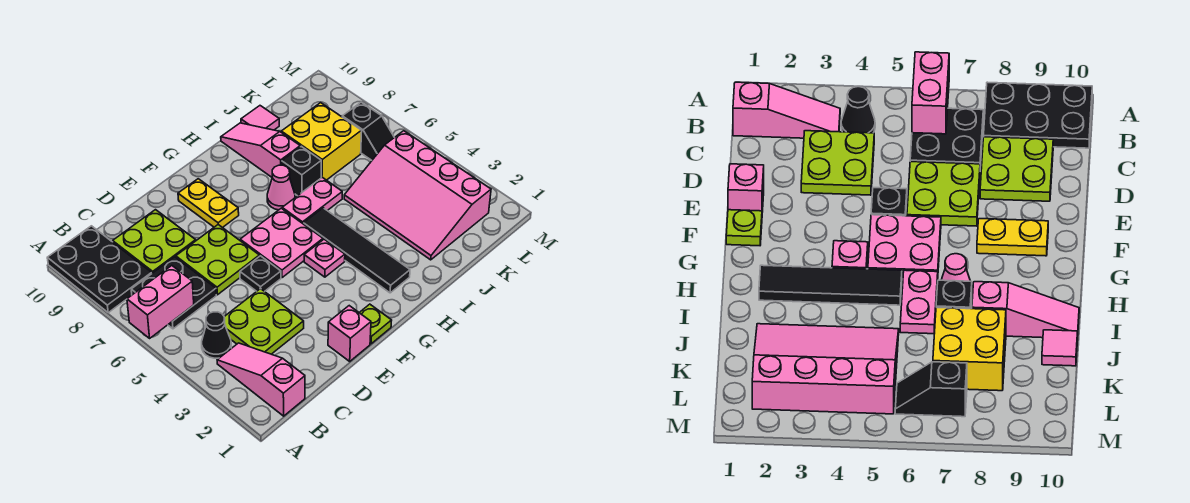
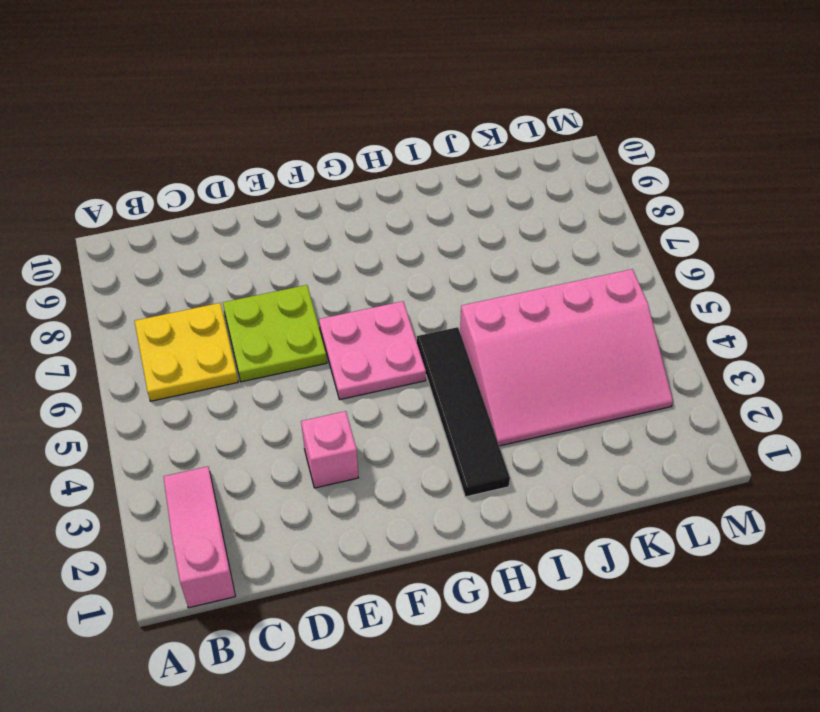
yellow 2x2 plate [135,303,238,401] -> black 2x2 plate [131,257,216,329]
pink 1x1 brick [301,411,358,488] -> pink 1x1 brick moved to [328,306,371,361]
pink 3x4 slope [460,269,673,446] -> pink 3x4 slope turned to [344,131,491,260]
none -> black 2x3 plate [47,226,152,312]
none -> black 1x1 cone [202,312,231,358]
none -> lime 2x2 plate [224,289,304,354]

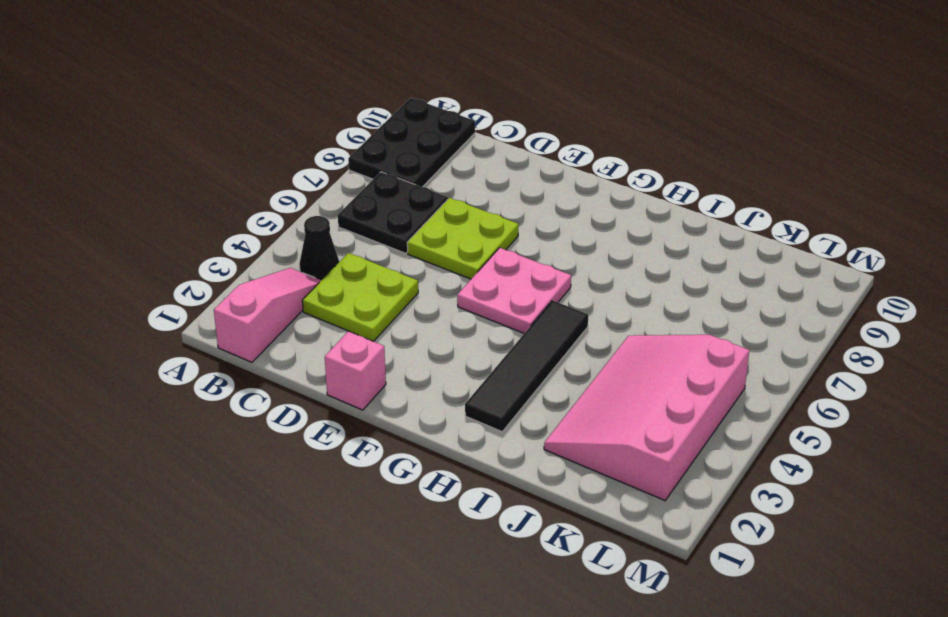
none -> lime 2x2 plate [113,210,196,273]
none -> black 1x1 plate [240,256,281,292]
none -> lime 1x1 plate [359,304,392,344]

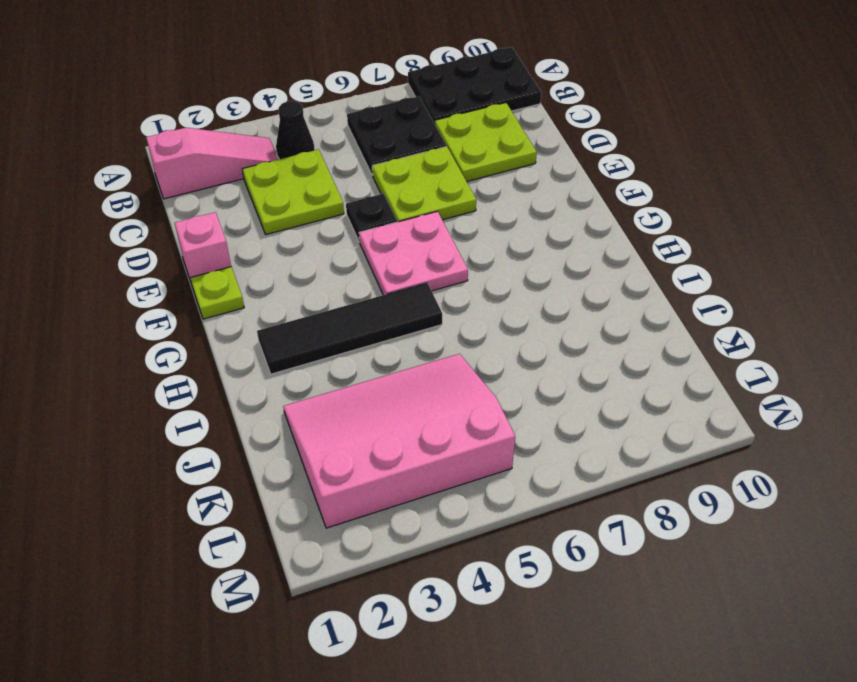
none -> yellow 1x2 plate [178,179,239,228]
none -> pink 1x1 plate [304,239,345,277]
none -> pink 1x2 plate [282,177,342,224]

